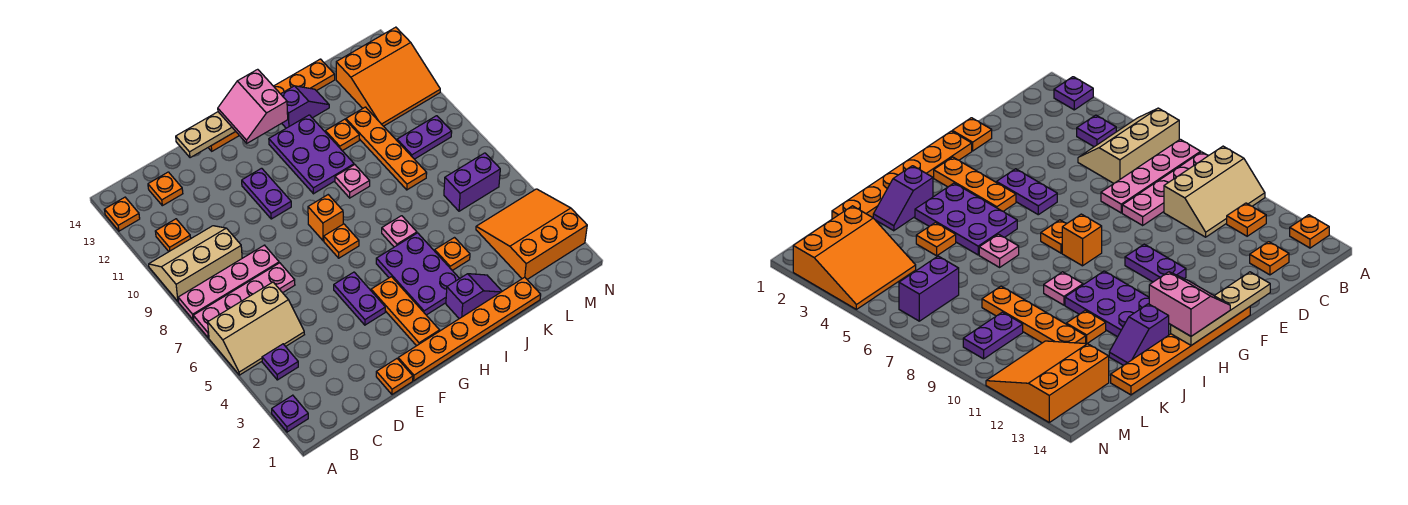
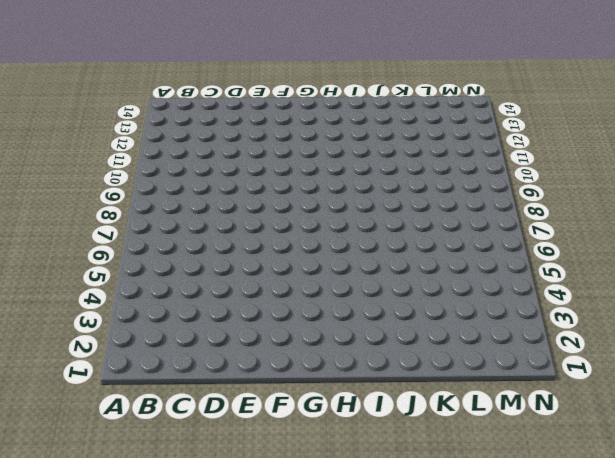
none -> purple 1x1 plate [272,395,308,432]
none -> tan 2x3 slope [208,282,304,375]
none -> pink 1x4 plate [193,263,295,338]
none -> pink 1x4 plate [178,245,279,320]

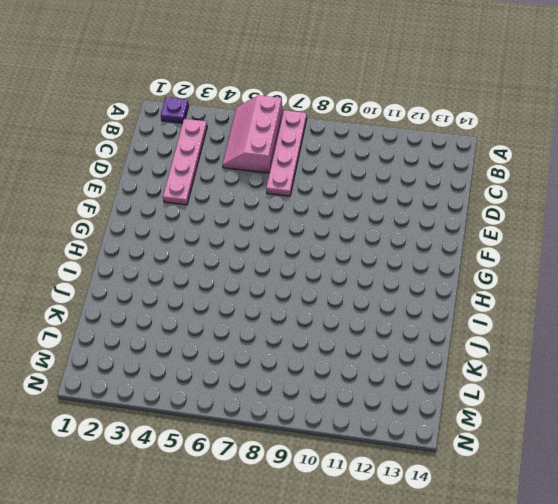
pink 2x3 slope [222,95,283,173] -> tan 2x3 slope [208,282,304,375]
pink 1x4 plate [163,119,207,205] -> pink 1x4 plate moved to [178,245,279,320]
none -> tan 2x3 slope [149,226,242,302]
none -> orange 1x1 plate [104,197,140,231]
none -> purple 1x1 plate [262,344,298,380]
none -> orange 1x1 plate [155,219,191,251]

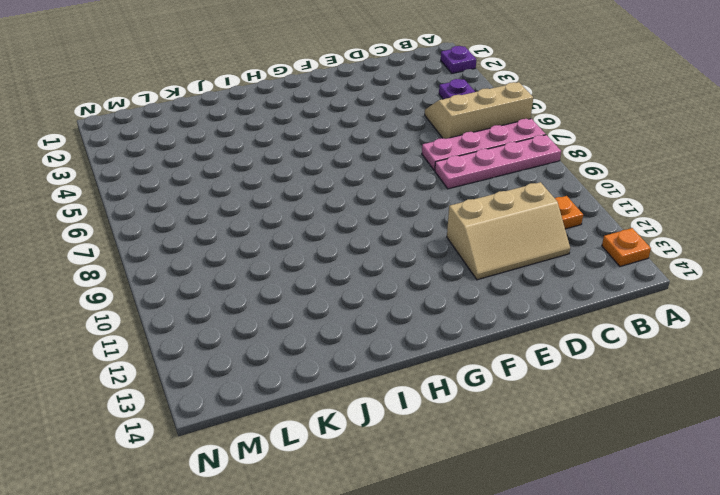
tan 2x3 slope [447,182,570,280] -> tan 2x3 slope moved to [149,226,242,302]
none -> orange 1x1 plate [148,172,183,206]
none -> orange 1x1 plate [376,359,413,394]
none -> orange 1x6 plate [398,277,541,380]
none -> purple 1x2 plate [334,272,385,325]

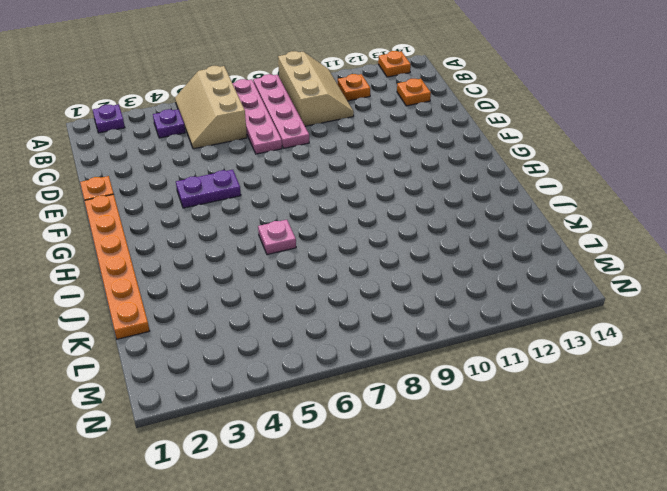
none -> purple 1x2 plate [242,168,291,219]
none -> orange 1x6 plate [208,59,335,151]
none -> orange 1x3 plate [371,277,440,346]
none -> orange 1x1 plate [324,224,359,258]

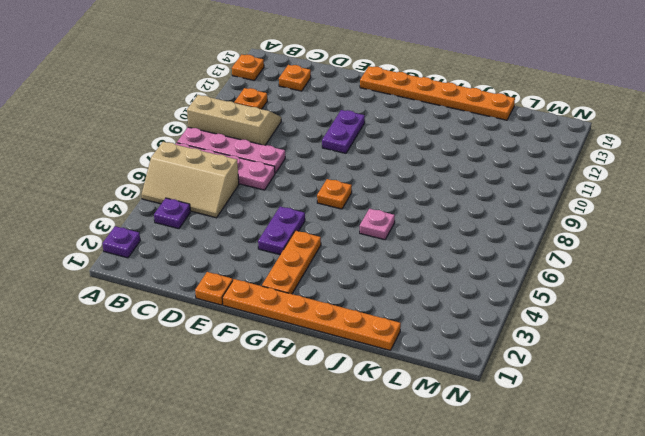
none -> orange 1x1 brick [308,195,343,241]
none -> purple 2x3 plate [376,233,460,315]
none -> purple 2x3 plate [269,115,354,194]
none -> purple 1x2 slope [446,274,502,319]

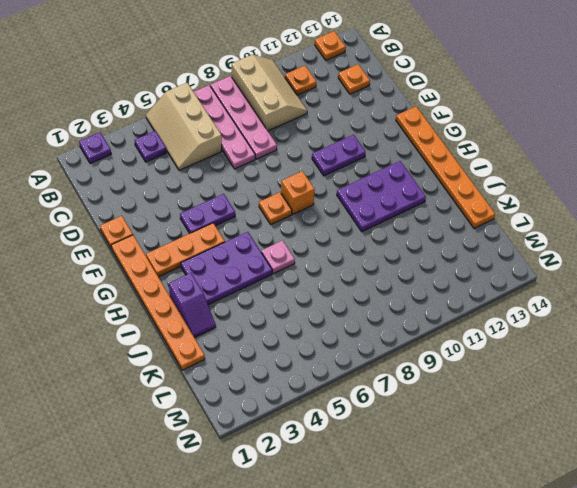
none -> pink 1x1 plate [335,165,370,198]
none -> purple 1x2 slope [281,86,329,128]
none -> orange 1x1 plate [435,238,470,270]
none -> orange 1x1 plate [325,119,359,151]

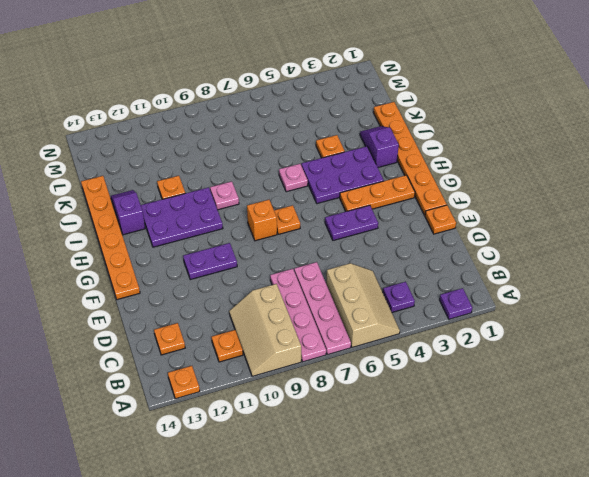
none -> orange 1x4 plate [346,107,427,190]
none -> orange 3x3 slope [476,189,587,279]
none -> purple 1x2 brick [444,153,500,211]
none -> purple 1x2 plate [397,116,452,159]

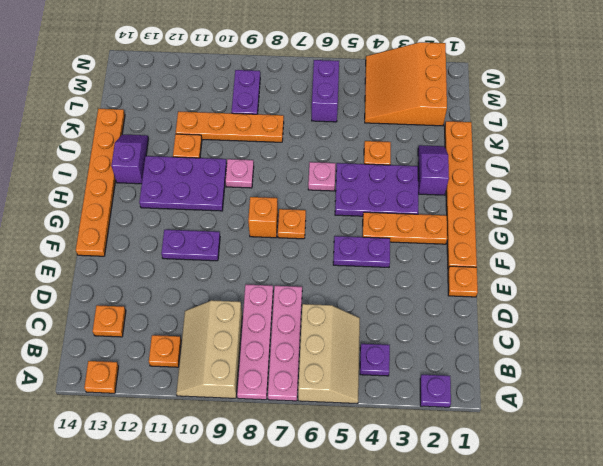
none -> orange 3x3 slope [336,27,440,126]
none -> tan 1x4 plate [176,112,236,158]
none -> pink 2x2 slope [218,69,288,143]

